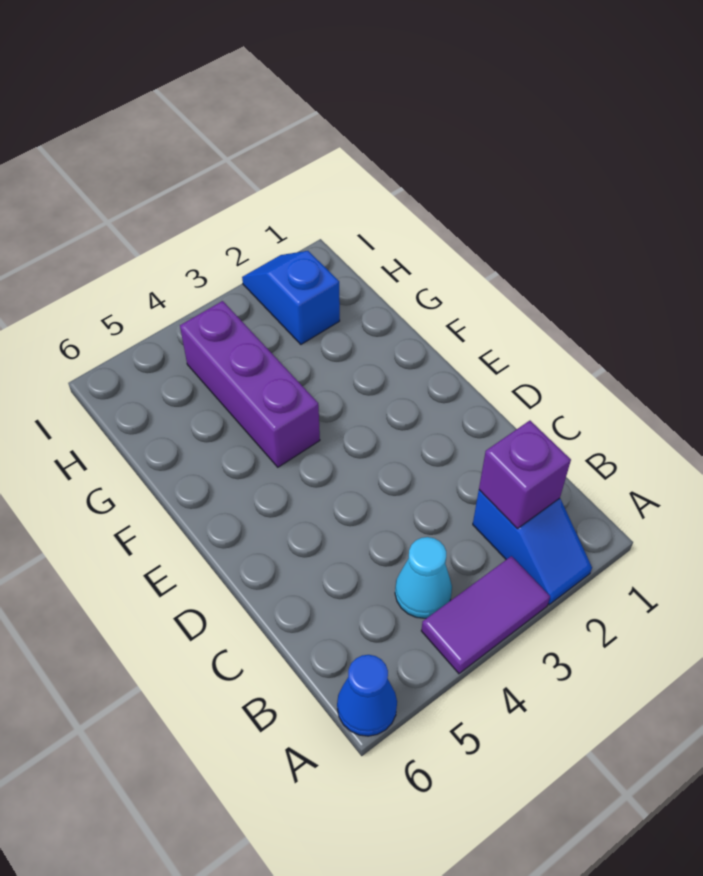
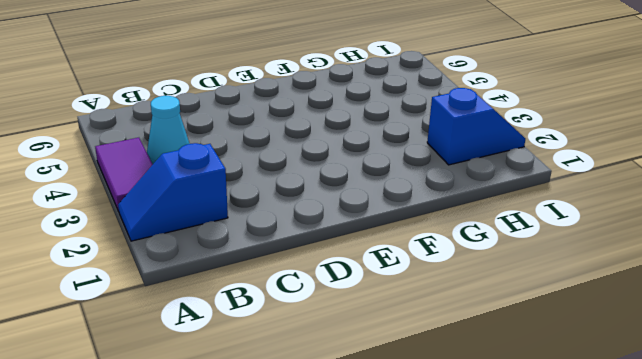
none -> blue 1x1 cone [337,655,397,736]
none -> purple 1x3 brick [180,301,320,467]

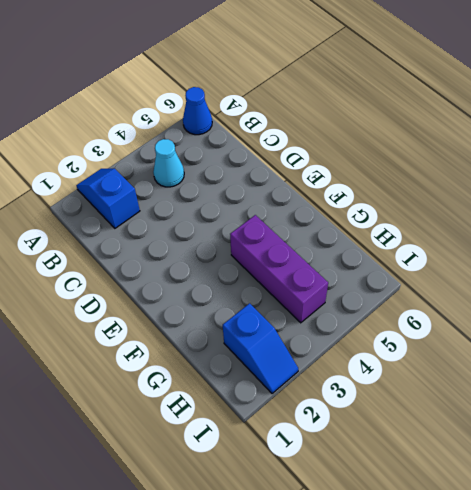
none -> purple 1x2 tile [421,556,550,674]
none -> purple 1x1 brick [479,421,571,529]

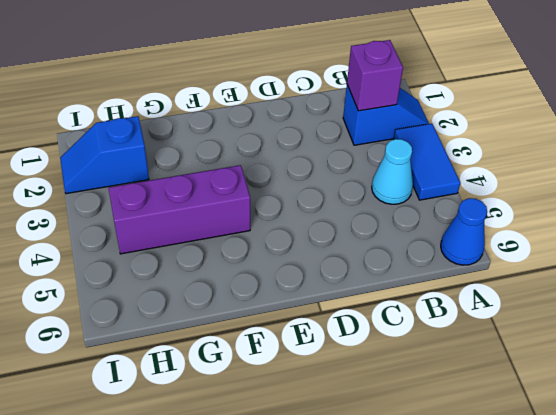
blue 1x2 tile [394,124,460,200] -> purple 1x2 tile [421,556,550,674]

